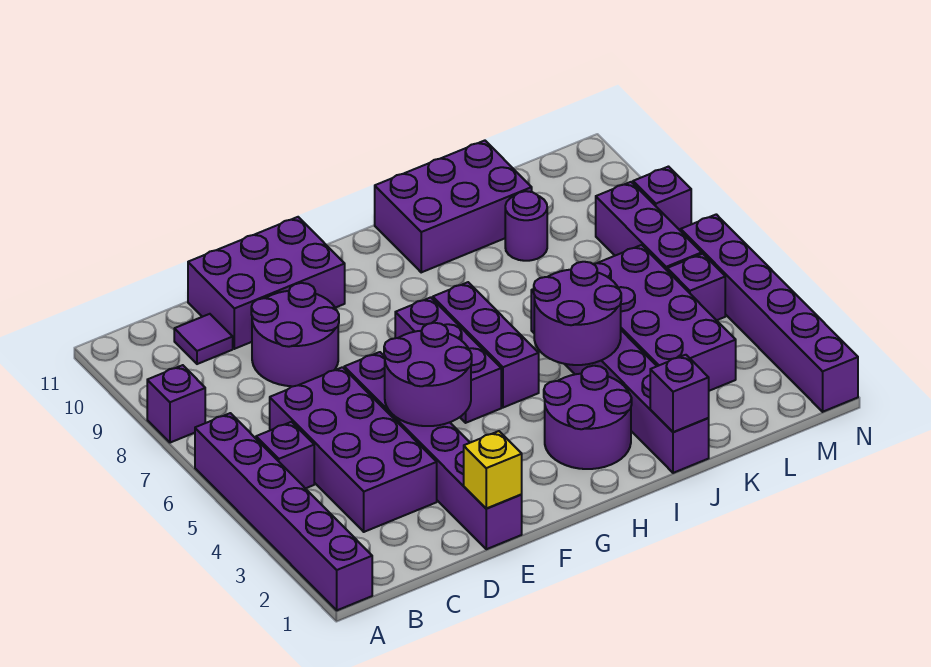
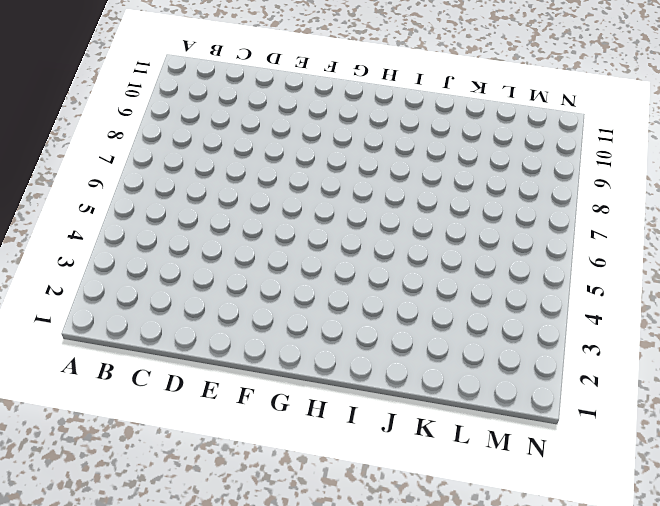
none -> purple 1x6 brick [195,413,372,610]
none -> purple 1x1 brick [147,365,205,443]
none -> purple 1x1 brick [256,422,314,489]

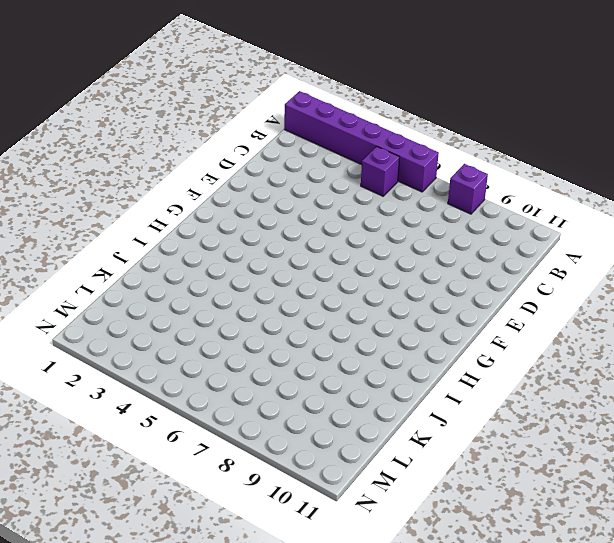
none -> purple 2x4 brick [270,367,437,532]
none -> purple 1x1 tile [174,314,233,364]
none -> purple 2x2 round brick [251,283,339,386]

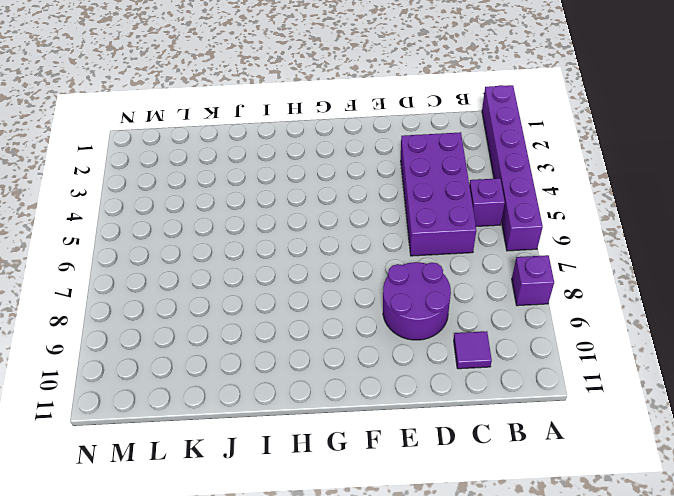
none -> purple 2x3 brick [188,217,345,349]
none -> purple 1x6 brick [344,352,522,549]
none -> purple 1x3 brick [395,297,501,423]

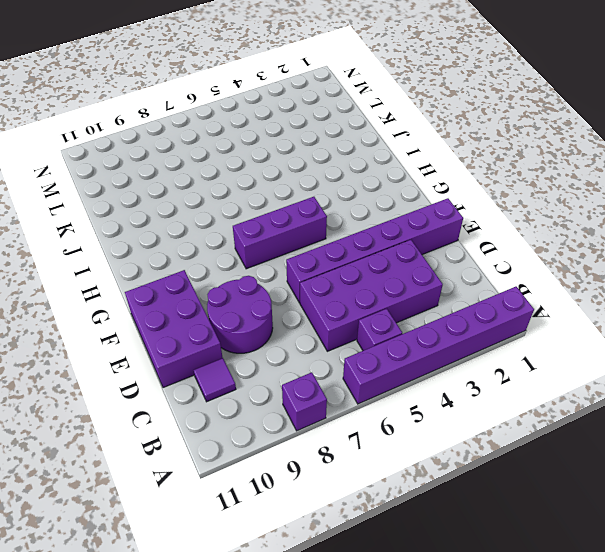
none -> purple 2x2 round brick [544,366,632,469]
none -> purple 1x3 brick [433,282,539,408]
none -> purple 2x3 brick [375,141,532,272]

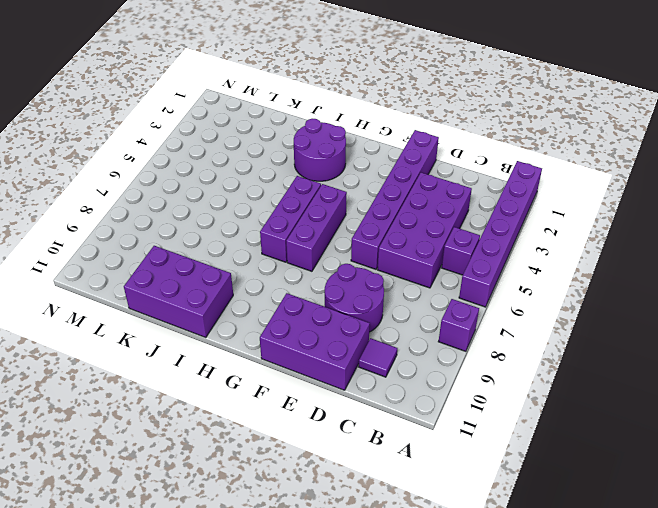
none -> purple 1x6 brick [531,289,709,473]
none -> purple 2x4 brick [594,245,736,391]
none -> purple 1x1 round brick [505,191,547,261]

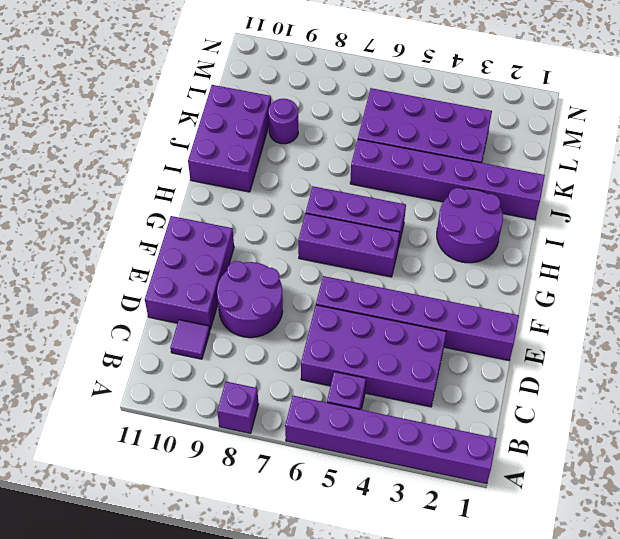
none -> purple 1x1 brick [667,254,725,320]
none -> purple 1x3 brick [596,182,702,270]
none -> purple 1x6 brick [681,214,858,412]

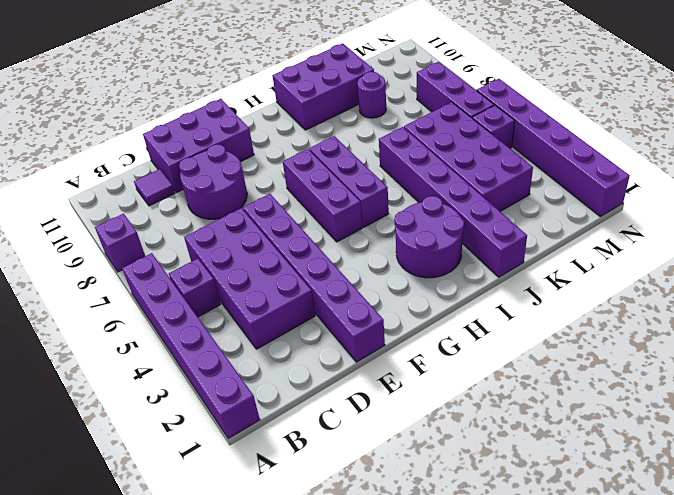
none -> purple 1x1 brick [633,167,691,231]
none -> yellow 1x1 brick [464,431,522,508]
none -> purple 2x2 round brick [384,323,472,426]

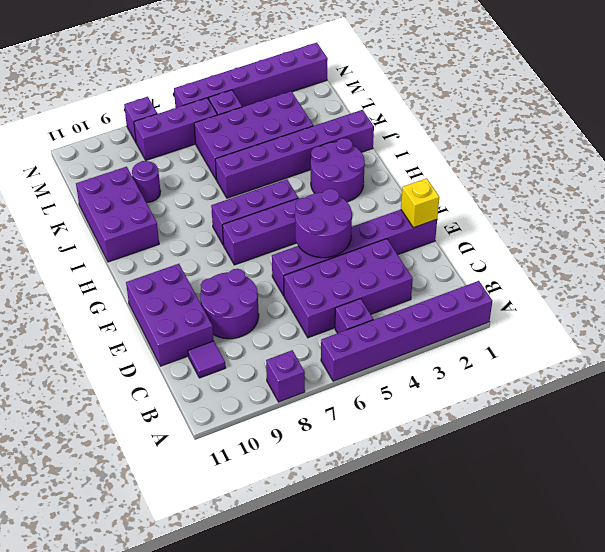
none -> purple 2x2 round brick [534,262,621,365]
none -> purple 1x1 brick [650,355,709,432]

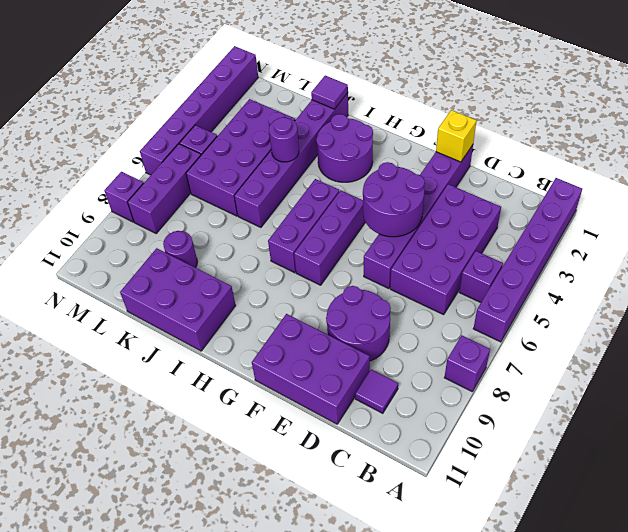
purple 1x1 tile [311,76,348,109] -> purple 1x1 brick [650,355,709,432]
purple 1x1 round brick [269,117,299,162] -> purple 2x2 round brick [534,262,621,365]

